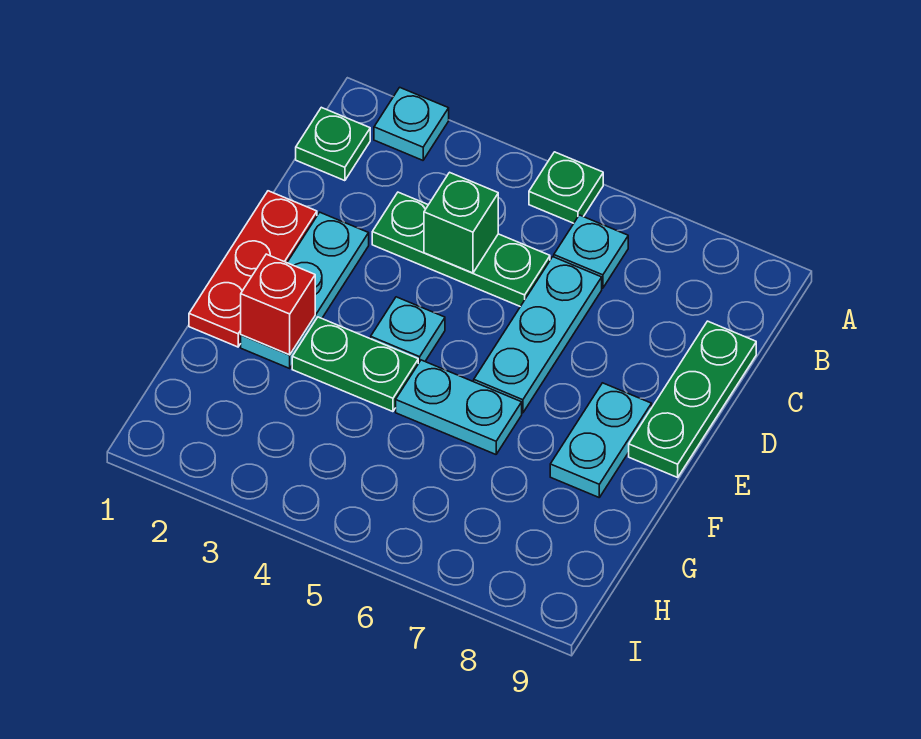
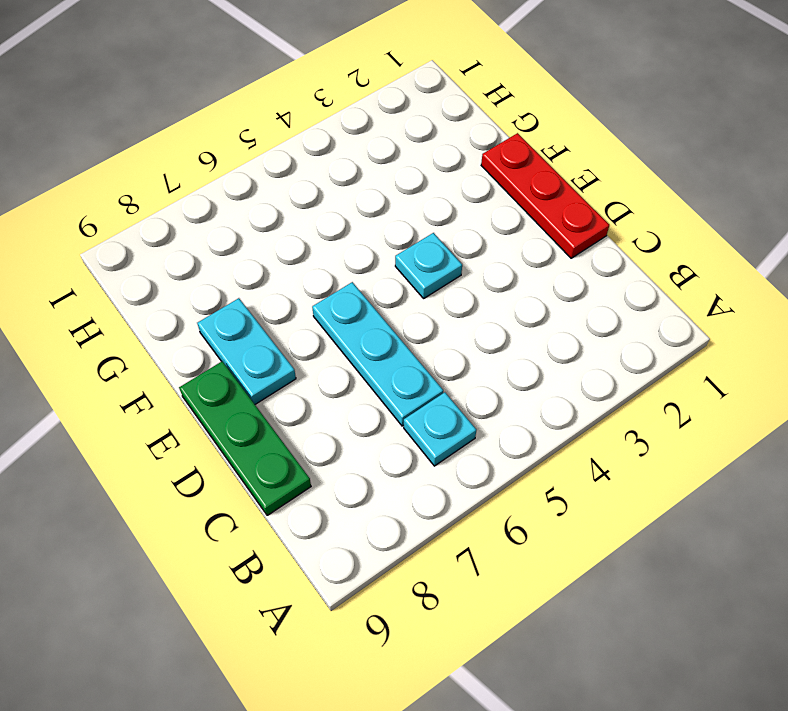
none -> cyan 1x1 plate [374,87,449,160]
none -> green 1x1 plate [529,152,603,223]
none -> green 1x1 plate [296,107,370,181]

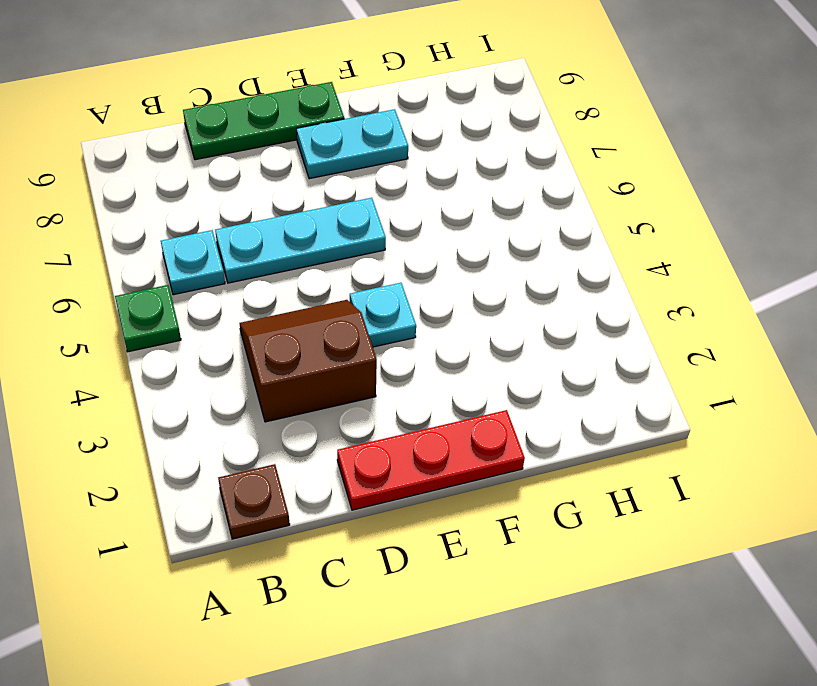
brown 1x1 plate [218,464,290,539] -> green 1x1 plate [296,107,370,181]
brown 2x2 slope [240,300,377,422] -> green 1x3 plate [372,192,550,307]
none -> cyan 1x1 plate [374,87,449,160]
none -> cyan 1x3 plate [241,212,369,368]
none -> green 1x2 plate [292,317,418,412]

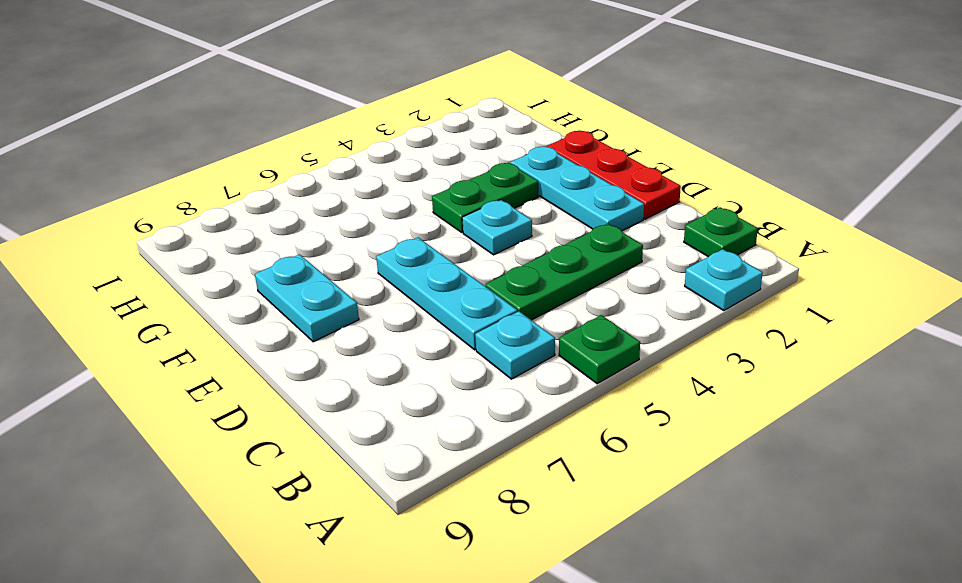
none -> green 1x3 plate [629,321,756,477]
none -> cyan 1x2 plate [396,360,522,454]
none -> green 1x1 brick [424,172,498,273]

